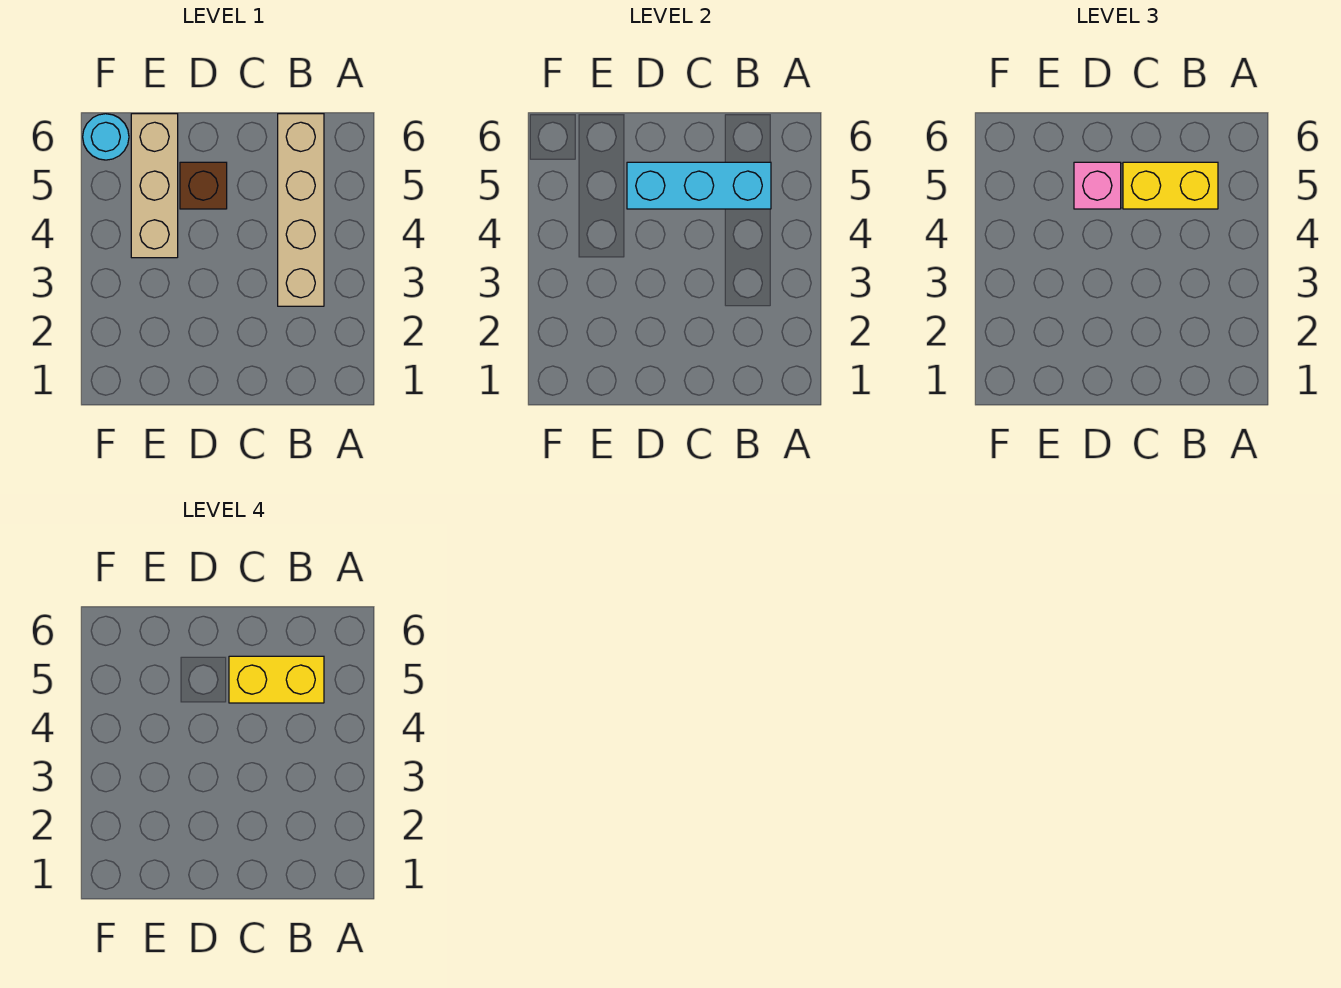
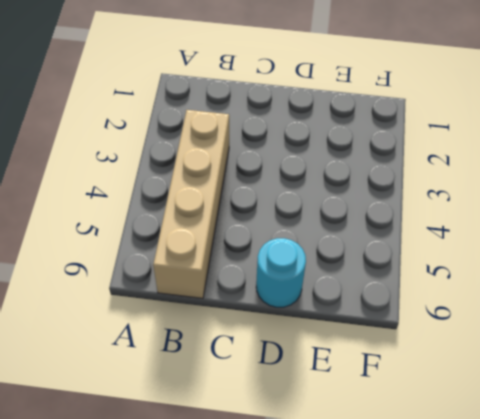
cyan 1x1 round brick [256,238,306,307] -> cyan 1x1 round brick moved to [83,114,129,160]
none -> brown 1x1 brick [180,162,227,209]
none -> tan 1x3 brick [131,114,178,258]

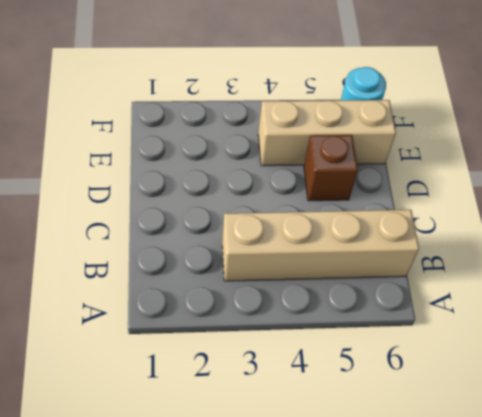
none -> cyan 1x3 brick [627,162,771,209]
none -> yellow 1x2 brick [1123,162,1218,209]

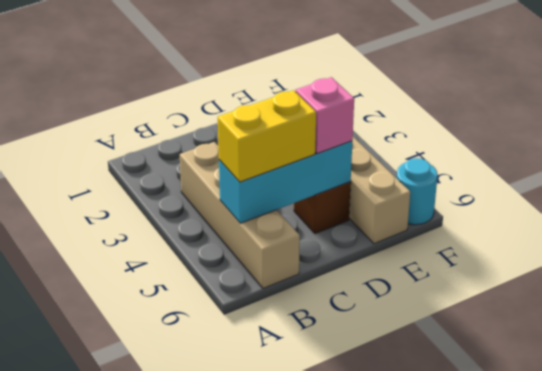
none -> yellow 1x2 brick [229,656,324,703]

